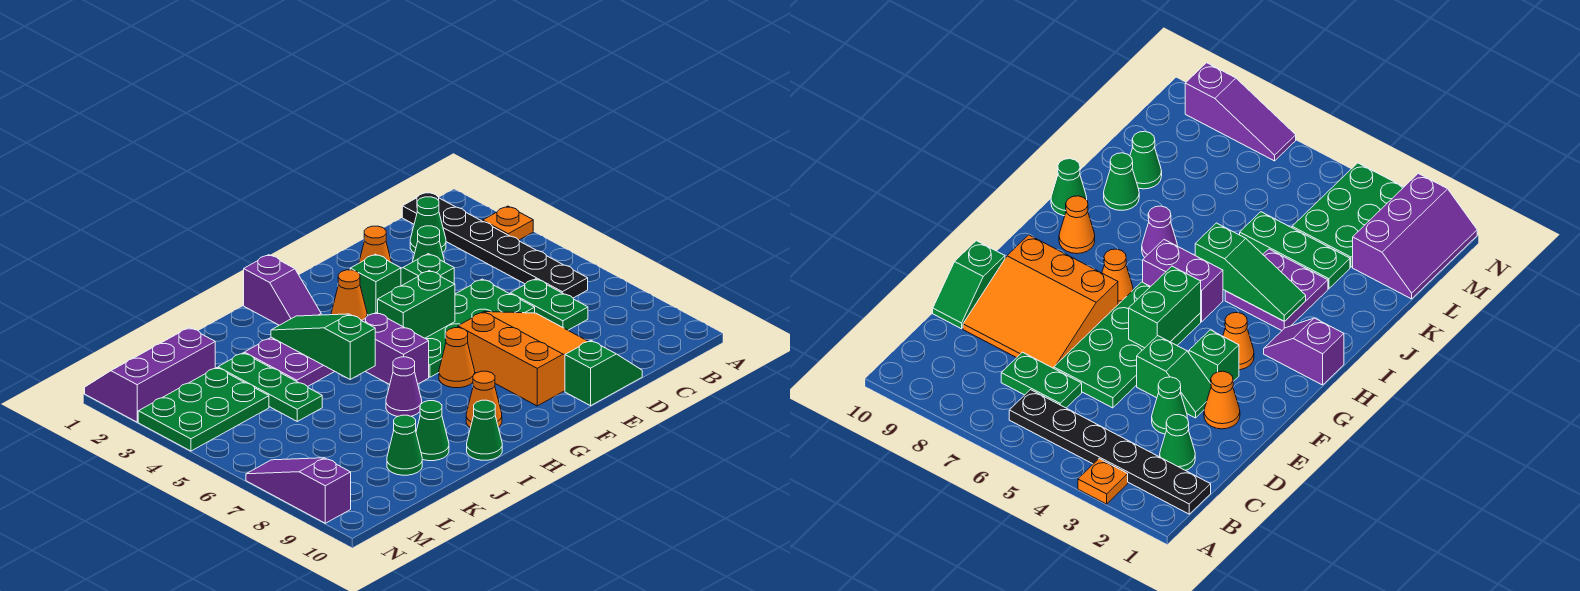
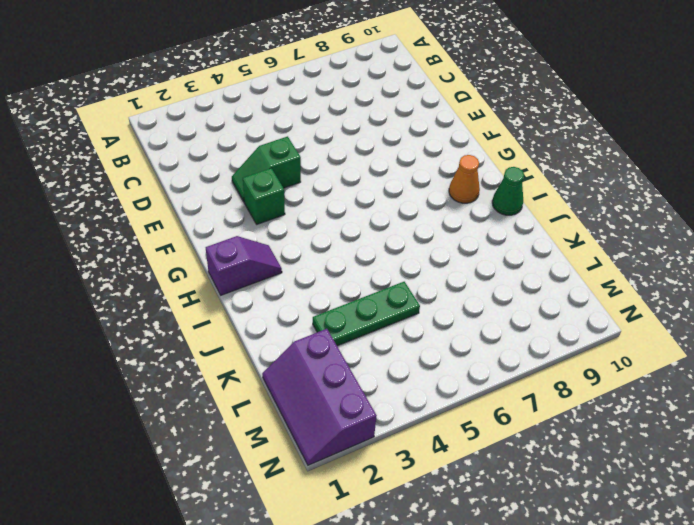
none -> orange 1x1 plate [483,206,533,240]
none -> black 1x6 plate [402,192,588,298]
none -> green 1x1 cone [410,197,446,253]

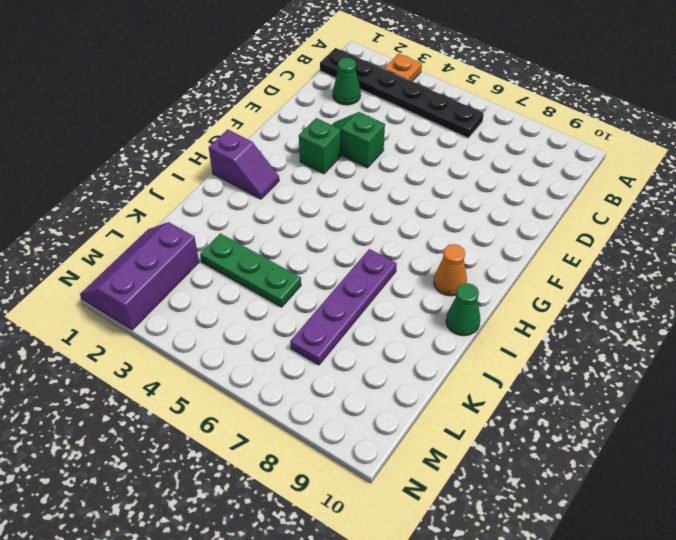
purple 1x4 plate [290,249,397,365] -> purple 1x1 cone [386,357,422,416]
none -> green 1x2 plate [510,279,588,330]
none -> green 1x1 cone [413,226,445,262]
none -> green 2x4 plate [425,279,535,377]

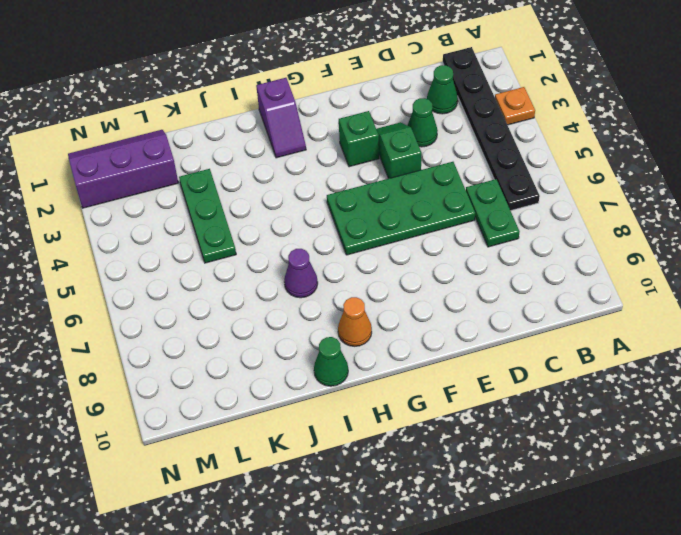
none -> orange 3x3 slope [458,312,588,406]
none -> green 1x2 slope [565,340,642,406]
none -> orange 1x1 cone [359,226,391,263]

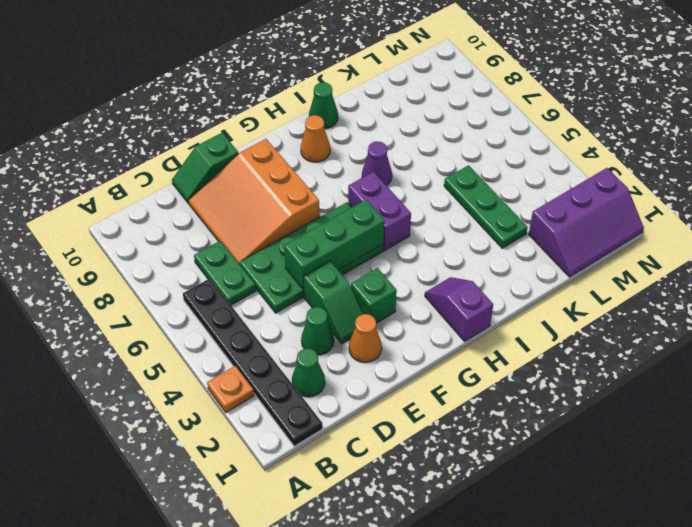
green 1x3 brick [284,200,385,290] -> green 1x2 brick [378,271,455,338]
none -> orange 1x1 cone [331,270,367,321]
none -> orange 1x1 cone [439,328,475,388]
none -> purple 2x2 plate [244,337,335,387]

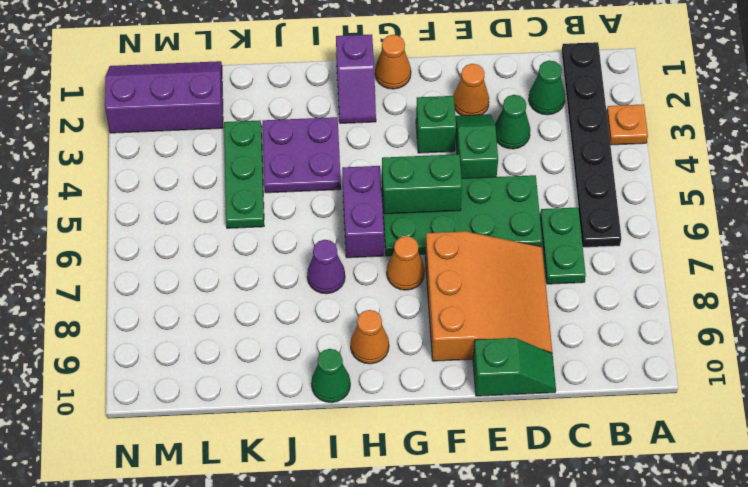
orange 1x1 cone [375,35,411,89] -> orange 1x1 cone moved to [331,270,367,321]
none -> green 1x1 cone [416,401,449,461]
none -> green 1x1 cone [387,415,422,475]
none -> green 2x3 plate [138,368,269,451]

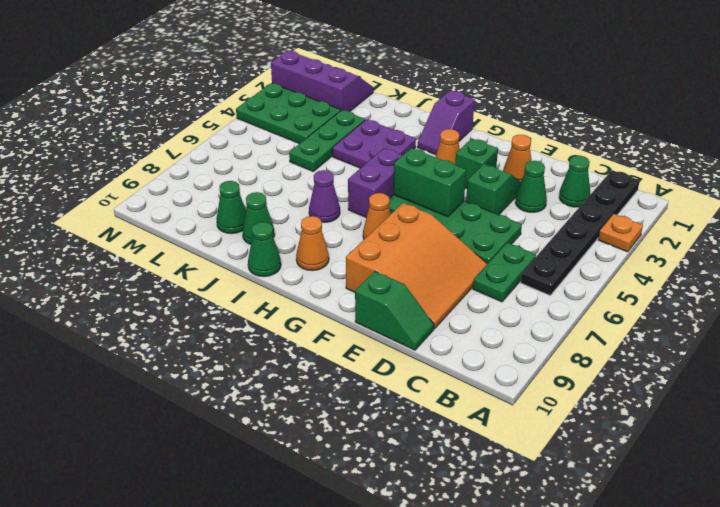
none -> purple 1x3 slope [246,458,351,523]
none -> green 1x3 slope [271,314,375,379]

